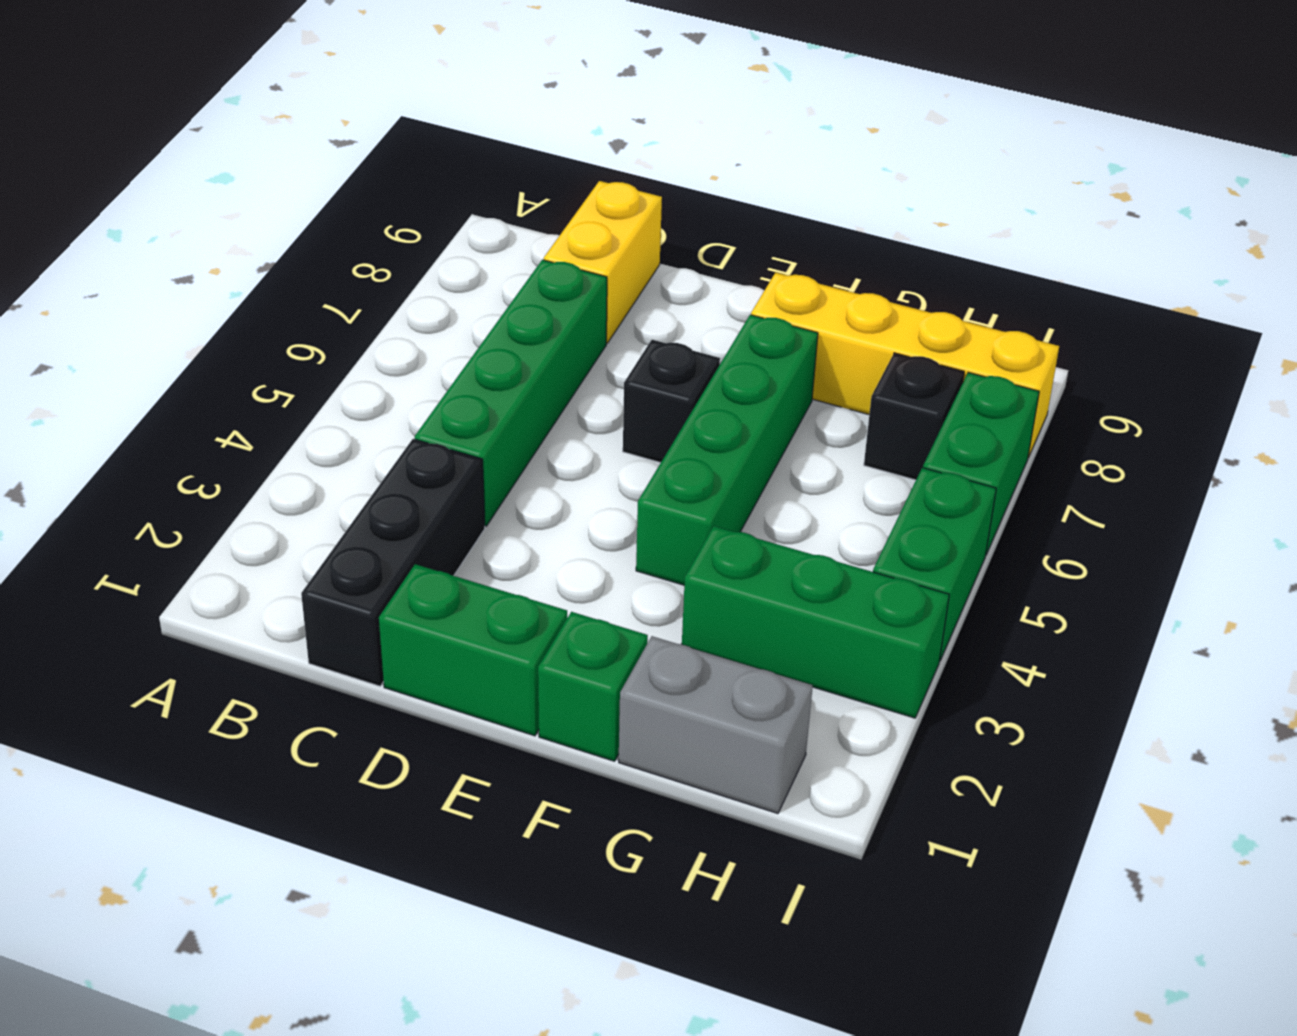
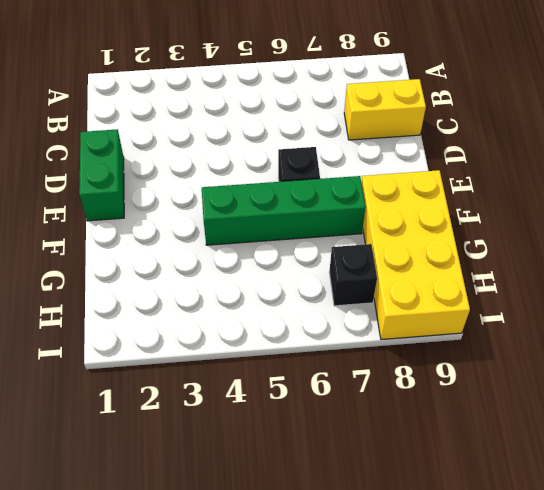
yellow 2x4 brick [361,170,470,340] -> yellow 1x4 brick [751,272,1059,458]
none -> black 1x3 brick [301,439,485,686]
none -> green 1x4 brick [415,260,607,526]
none -> green 1x1 brick [538,612,648,761]

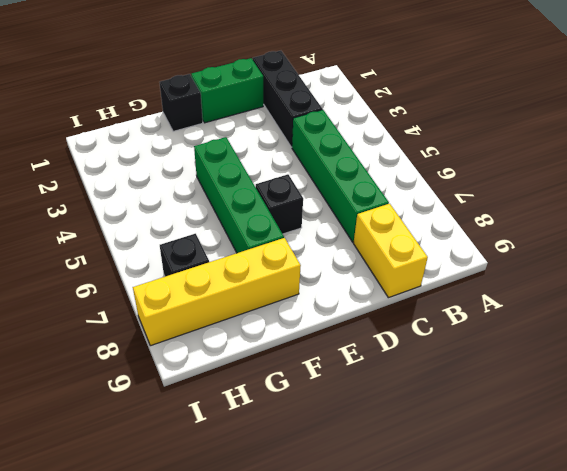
black 1x1 brick [160,74,203,131] -> green 1x1 brick [538,612,648,761]
none -> grey 1x2 brick [619,636,813,814]
none -> green 1x3 brick [682,526,949,718]
none -> green 1x2 brick [873,468,996,661]

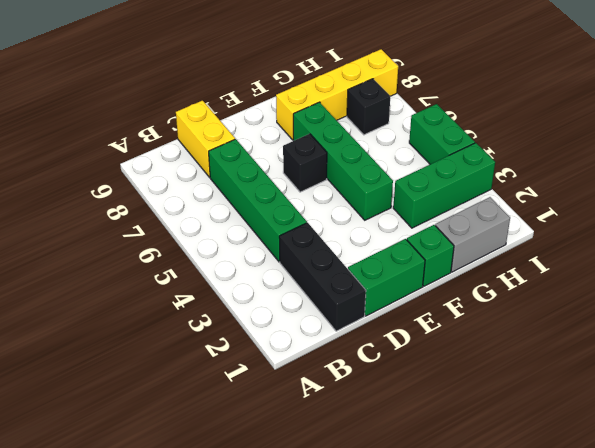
none -> green 1x2 brick [923,372,1039,554]

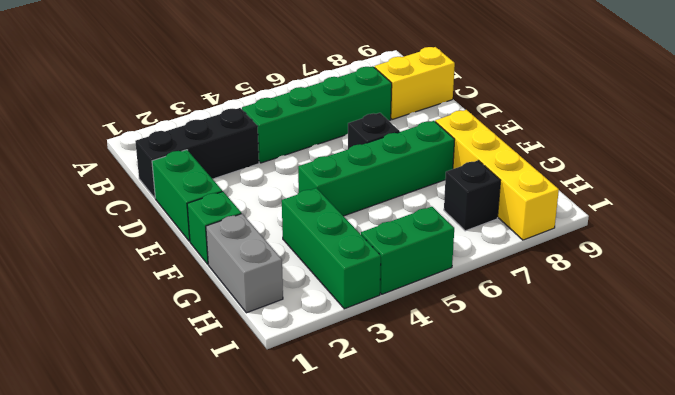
none -> green 1x2 brick [923,372,1039,554]

